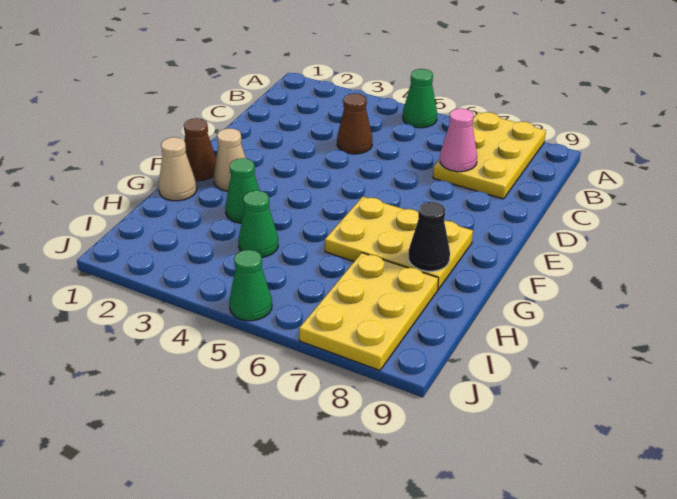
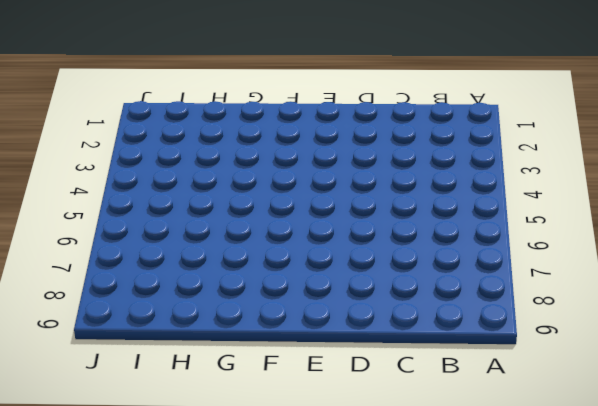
none -> green 1x1 cone [403,69,437,128]
none -> yellow 2x3 plate [433,112,546,199]
none -> brown 1x1 cone [337,93,372,154]

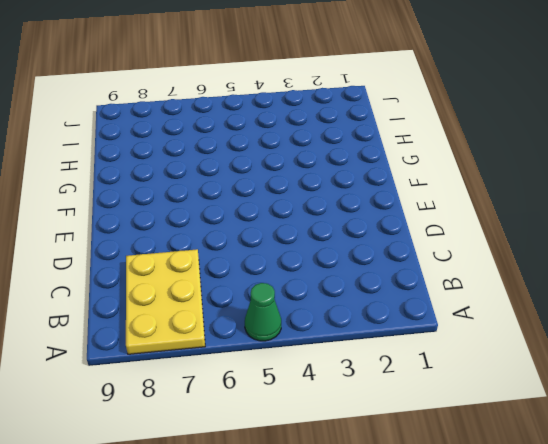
none -> brown 1x1 cone [337,93,372,154]
none -> brown 1x1 cone [184,118,216,181]
none -> tan 1x1 cone [213,128,246,191]

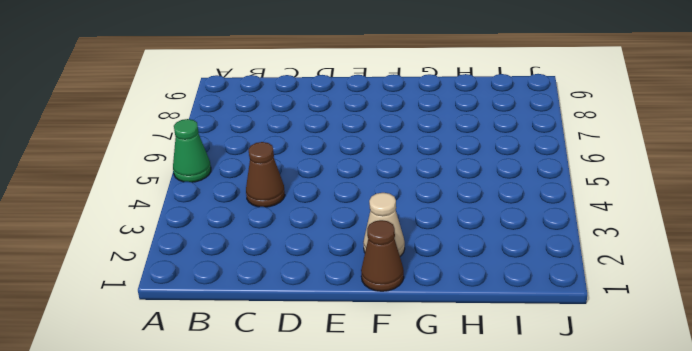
none -> yellow 2x3 plate [433,112,546,199]
none -> yellow 2x3 plate [325,197,473,289]
none -> tan 1x1 cone [158,137,197,201]

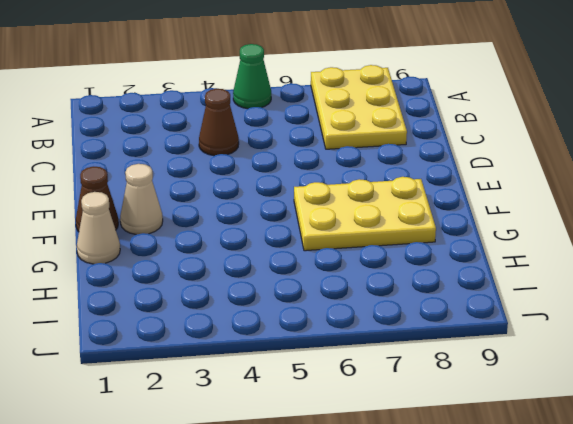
none -> green 1x1 cone [225,158,260,223]
none -> green 1x1 cone [238,190,278,257]
none -> yellow 2x3 plate [299,253,438,370]

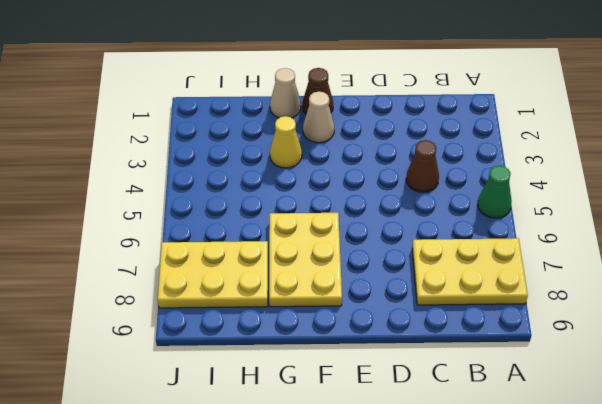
yellow 1x1 cone [270,116,302,168] -> green 1x1 cone [225,158,260,223]
none -> green 1x1 cone [238,190,278,257]
none -> green 1x1 cone [229,250,272,321]
none -> pink 1x1 cone [440,108,477,172]

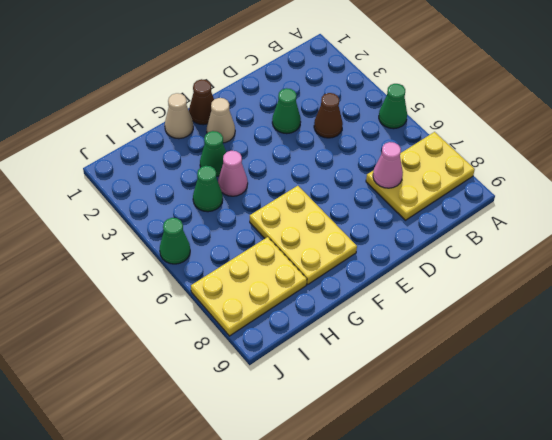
green 1x1 cone [272,88,301,134] -> none
pink 1x1 cone [218,151,248,196] -> none
none -> black 1x1 cone [409,202,450,271]

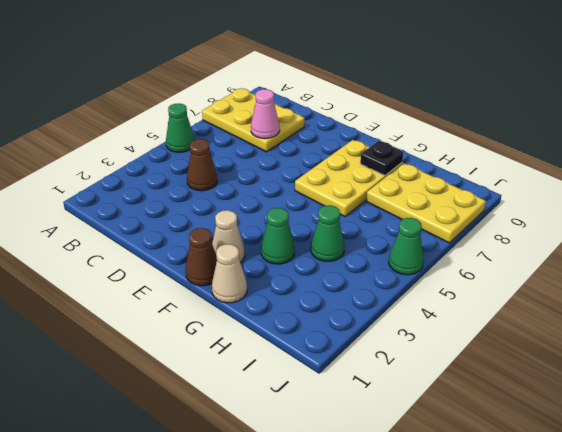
black 1x1 plate [360,141,404,175] -> black 1x1 cone [409,202,450,271]

